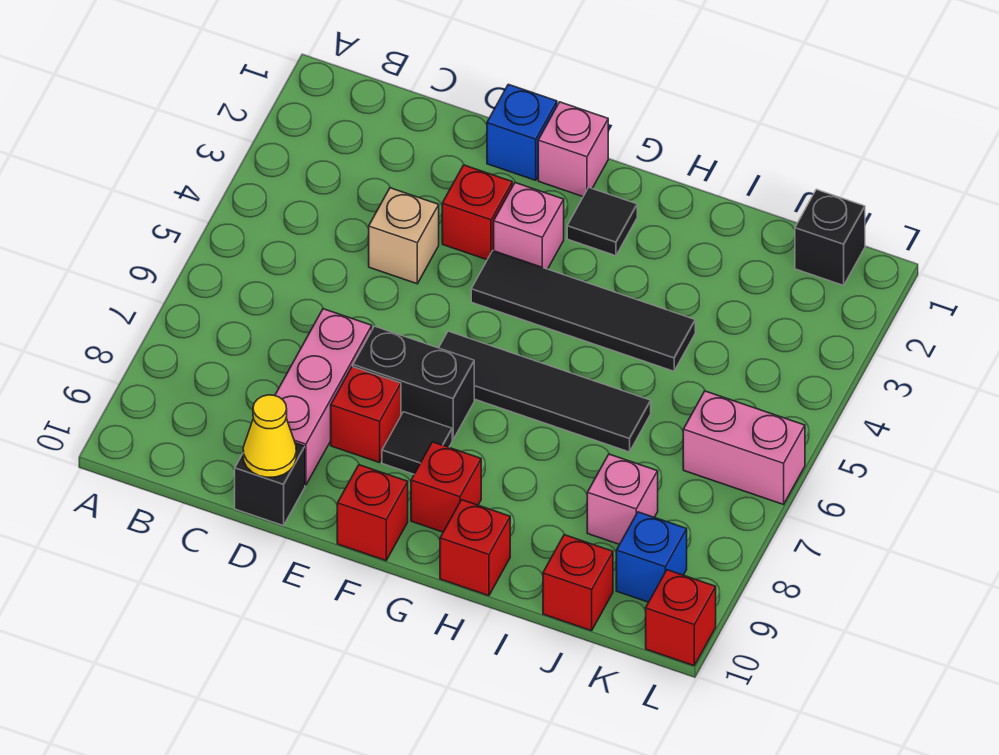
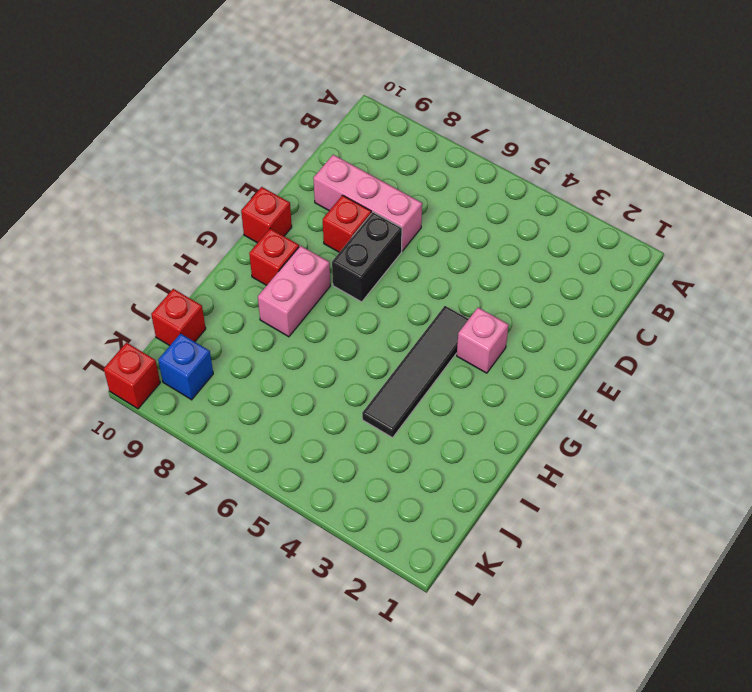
pink 1x2 brick [258,246,330,337] -> pink 1x2 brick moved to [683,391,805,504]
none -> tan 1x1 brick [369,188,439,284]
none -> black 1x1 brick [235,443,305,526]
none -> blue 1x1 brick [487,84,557,180]

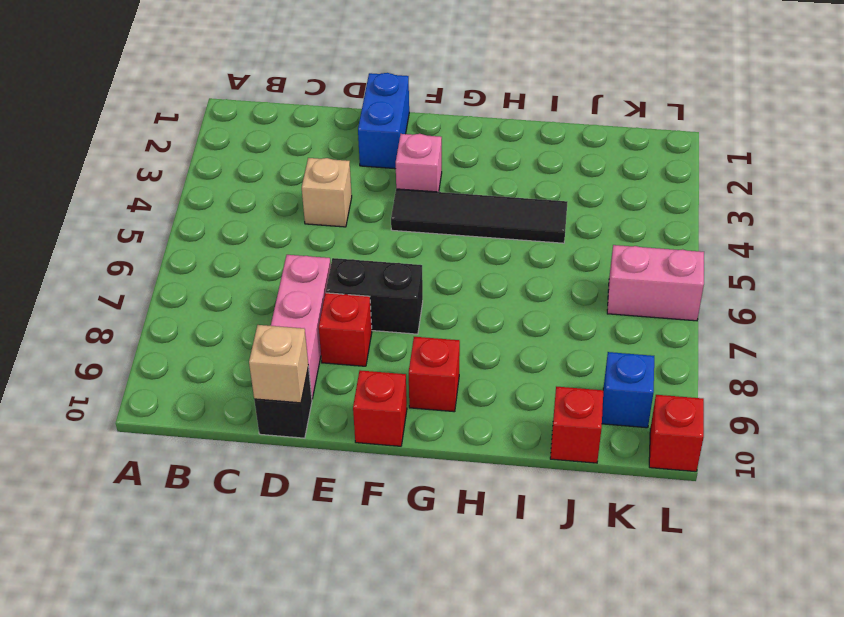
tan 1x1 brick [249,325,308,403] -> yellow 1x1 cone [243,395,296,477]
blue 1x2 brick [358,73,409,169] -> blue 1x1 brick [487,84,557,180]
none -> red 1x1 brick [442,165,512,260]
none -> pink 1x1 brick [538,102,608,196]
none -> black 1x4 tile [439,331,651,452]

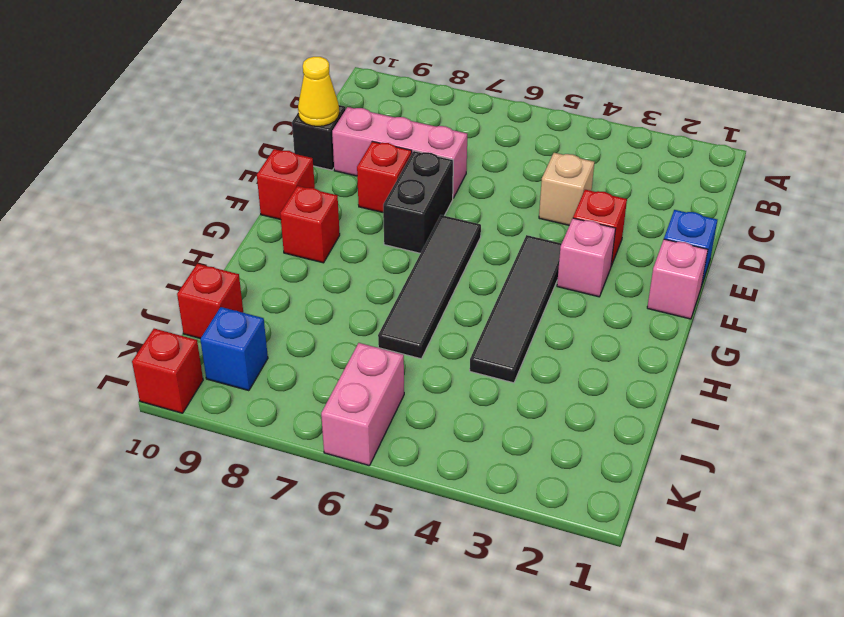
none -> black 1x1 tile [382,412,452,474]
none -> black 1x1 tile [567,188,637,256]
none -> red 1x1 brick [440,500,510,596]

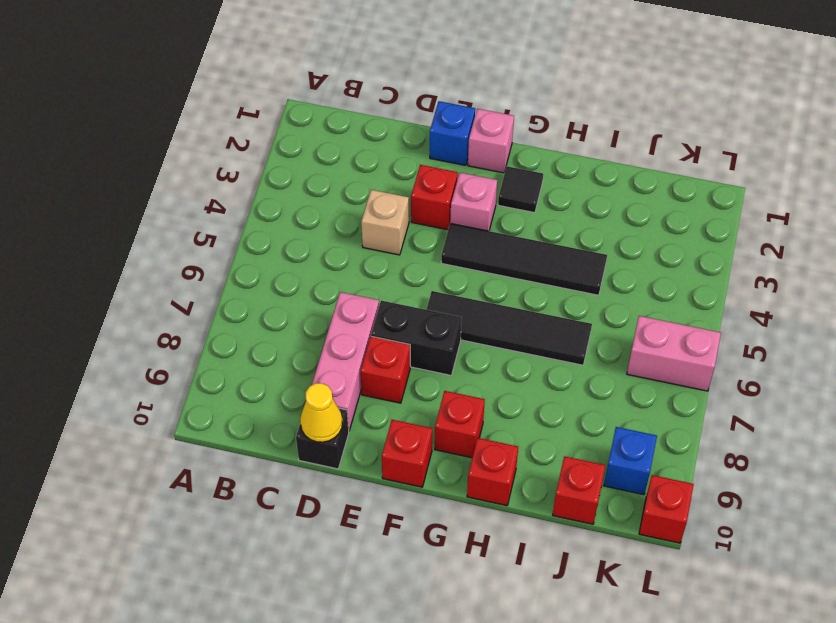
none -> black 1x1 tile [382,412,452,474]
none -> pink 1x1 brick [587,454,658,544]
none -> black 1x1 brick [795,189,865,285]

